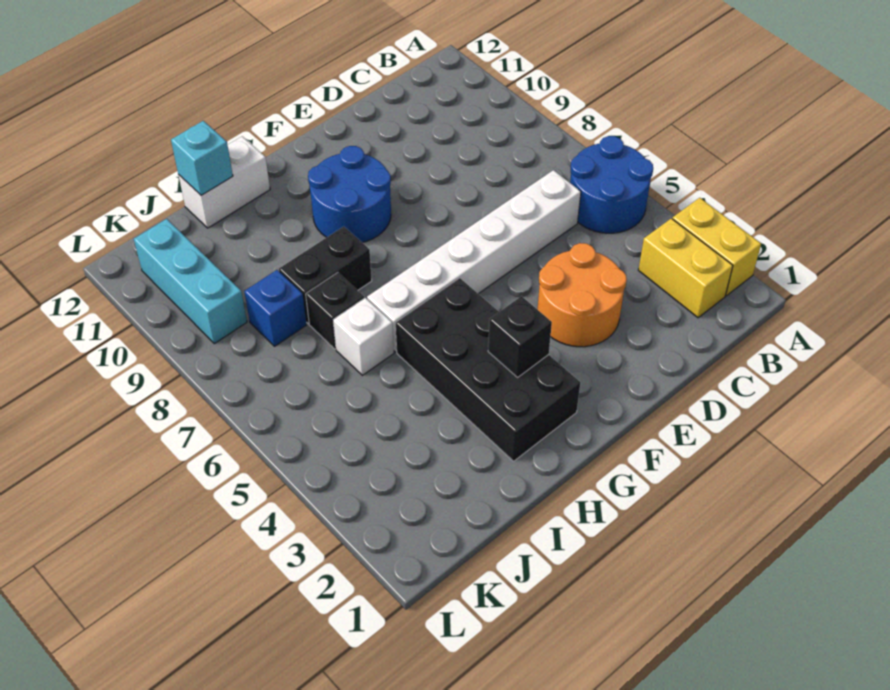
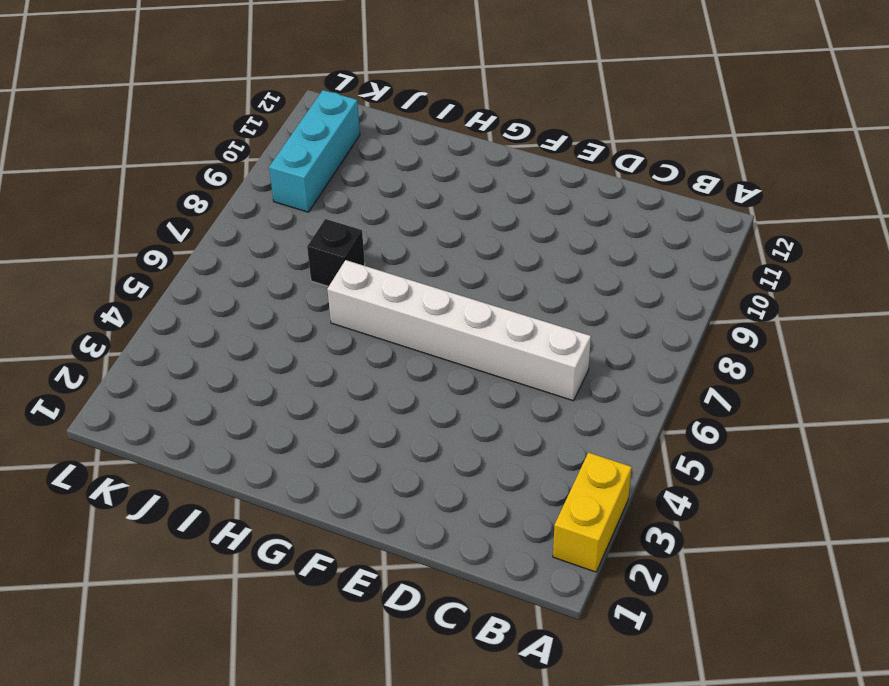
none -> blue 2x2 round brick [570,136,653,233]
none -> yellow 1x2 brick [639,218,733,318]
none -> orange 2x2 round brick [537,243,627,347]

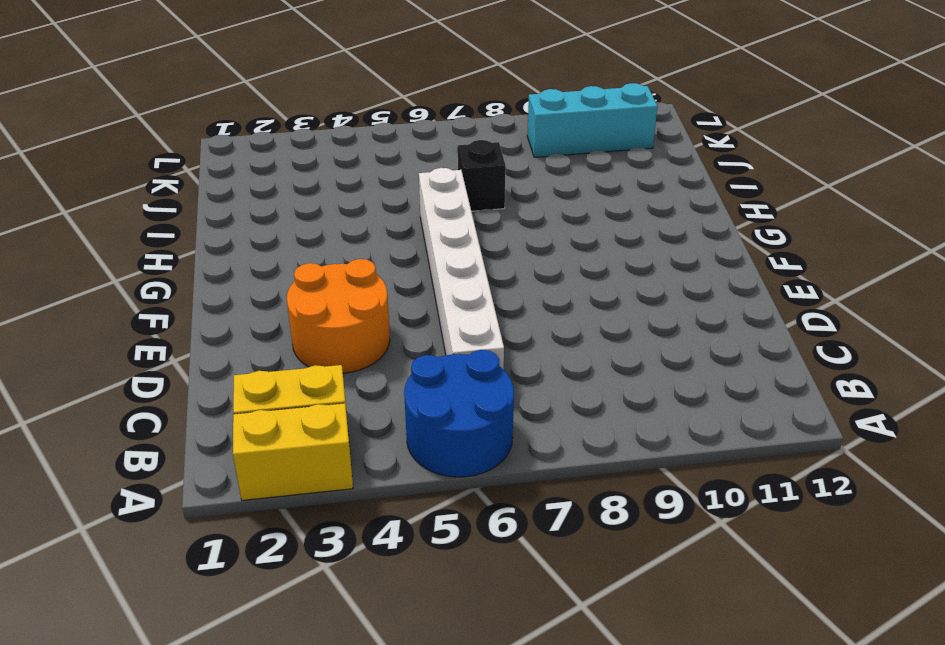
none -> blue 2x2 round brick [308,146,391,242]
none -> black 2x4 brick [396,278,580,461]
none -> black 1x2 brick [279,227,372,324]

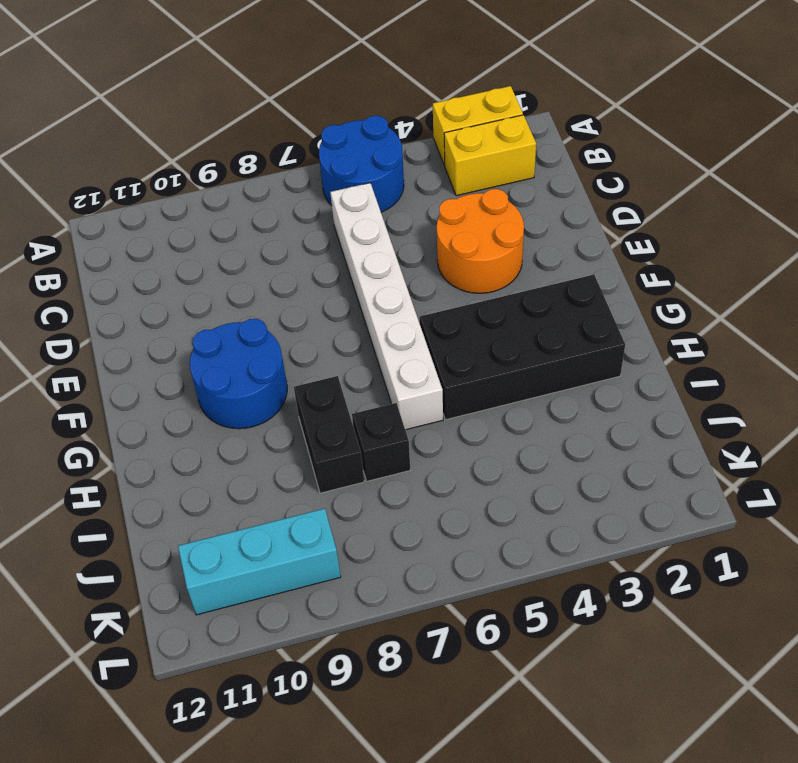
none -> white 1x2 brick [179,136,270,228]
none -> white 1x1 brick [333,298,394,375]
none -> blue 1x1 brick [244,270,307,346]

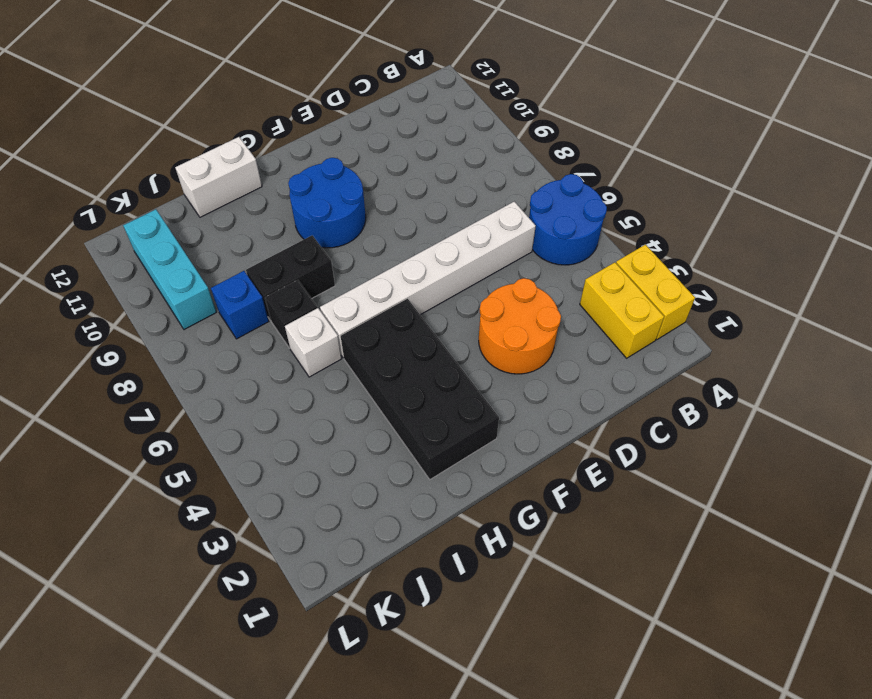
none -> black 1x1 brick [488,296,552,377]
none -> cyan 1x1 brick [171,121,233,195]

